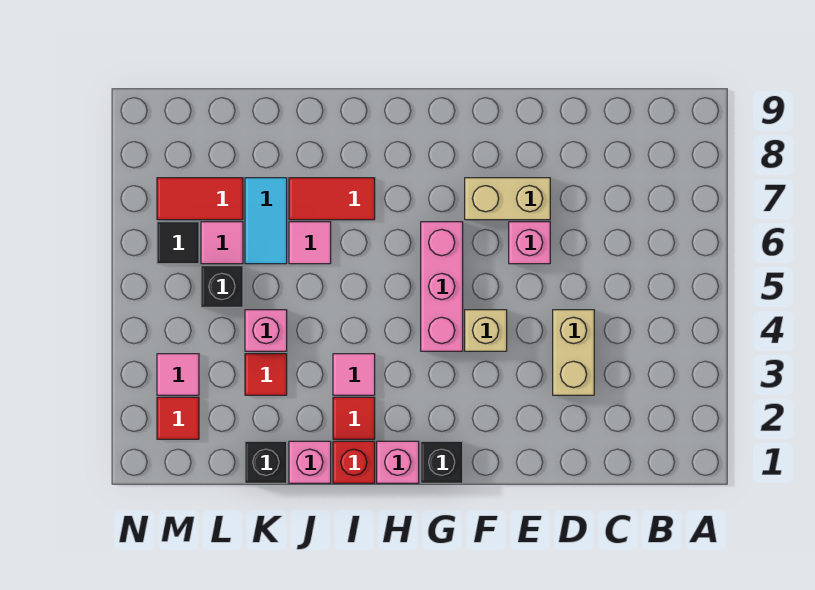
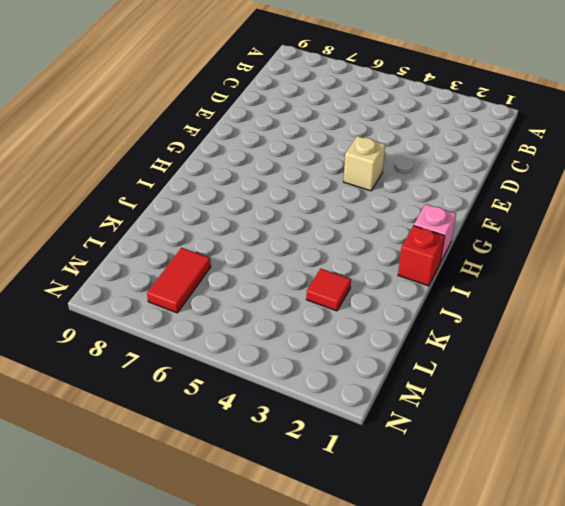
none -> tan 1x2 brick [553,310,594,395]
none -> pink 1x1 brick [509,222,550,264]
none -> tan 1x2 brick [465,178,550,220]

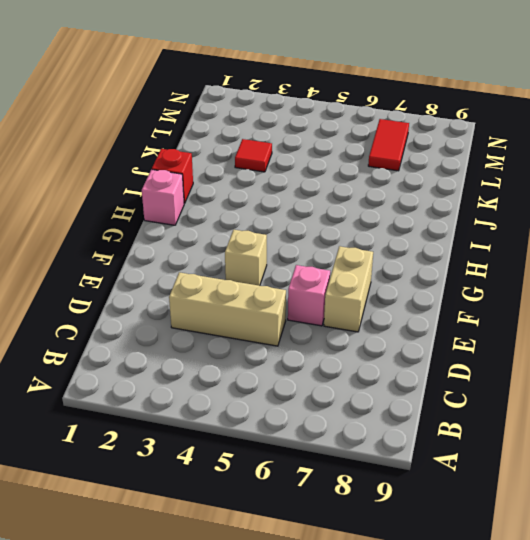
tan 1x3 brick [169,272,286,346] -> tan 1x2 brick [553,310,594,395]
none -> black 1x1 brick [421,441,463,483]
none -> pink 1x3 brick [421,222,463,351]
none -> red 1x1 tile [333,397,375,439]

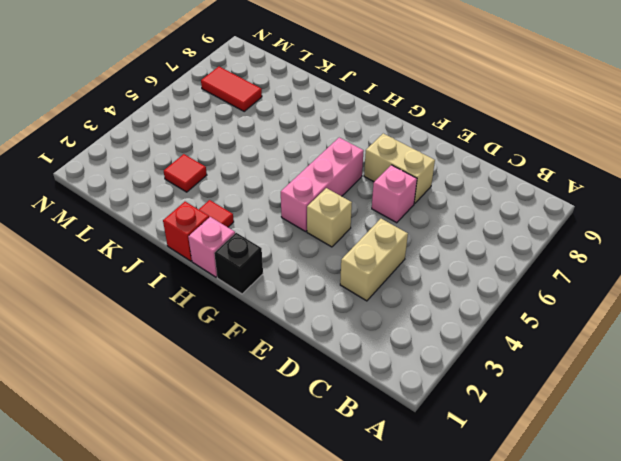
none -> pink 1x1 tile [333,354,375,395]
none -> red 1x2 tile [289,178,375,220]
none -> pink 1x1 brick [289,441,331,483]

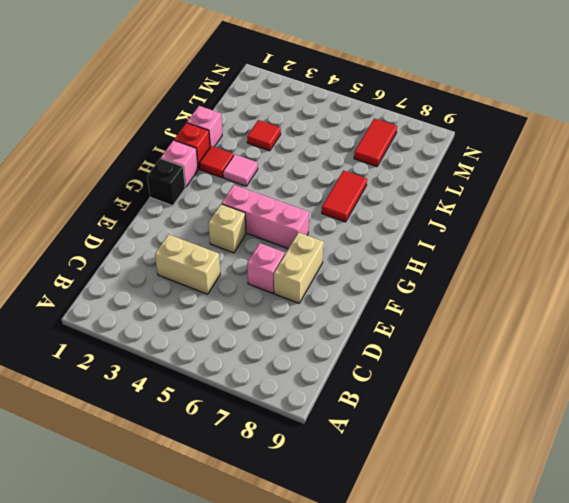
none -> pink 1x1 tile [289,222,331,264]
none -> black 1x1 brick [245,441,287,483]
none -> pink 1x1 brick [245,310,287,351]

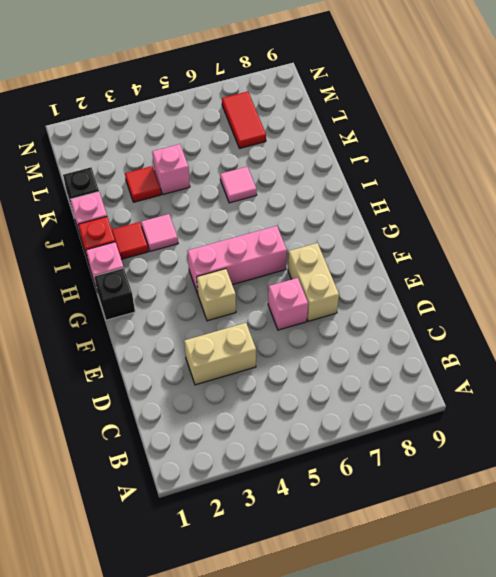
none -> red 1x2 tile [289,178,375,220]
none -> cyan 1x2 tile [245,178,287,264]
none -> black 1x1 brick [201,266,243,307]

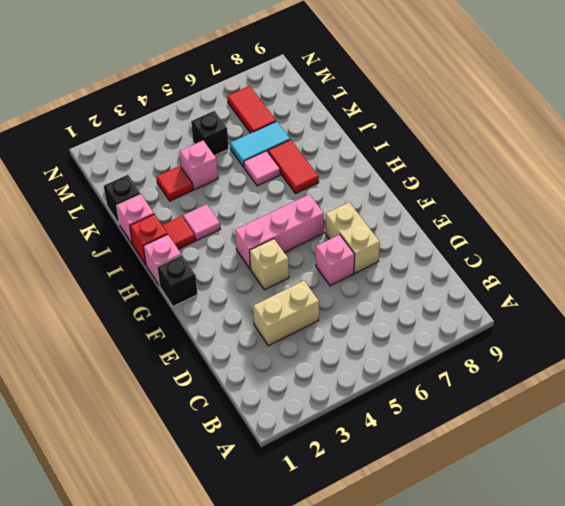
none -> pink 1x1 tile [201,222,243,264]
none -> red 1x1 tile [157,397,199,439]
none -> pink 1x1 tile [157,354,199,395]

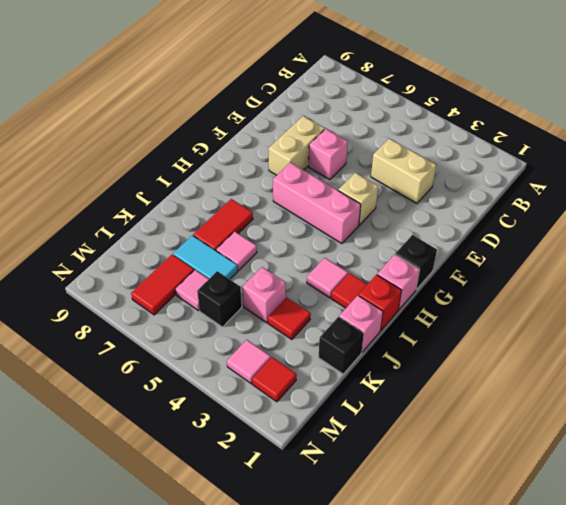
none -> black 1x1 tile [157,222,199,264]

